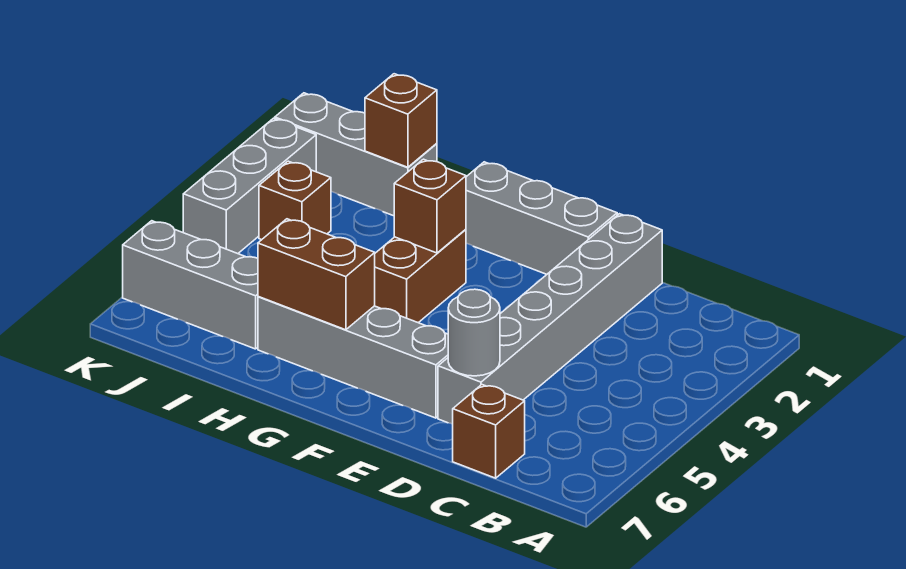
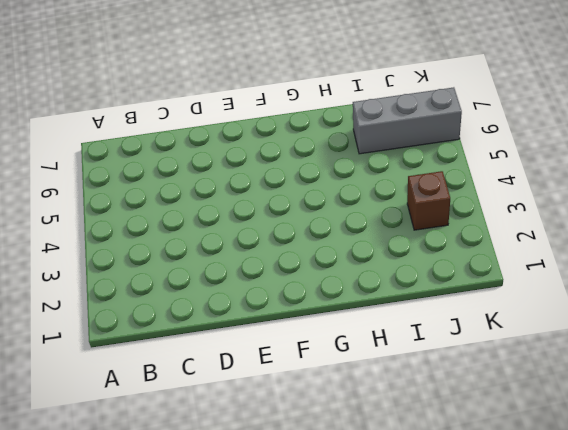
none -> brown 1x1 brick [453,385,525,478]
none -> grey 1x6 brick [438,214,662,424]
none -> grey 1x3 brick [466,162,617,274]

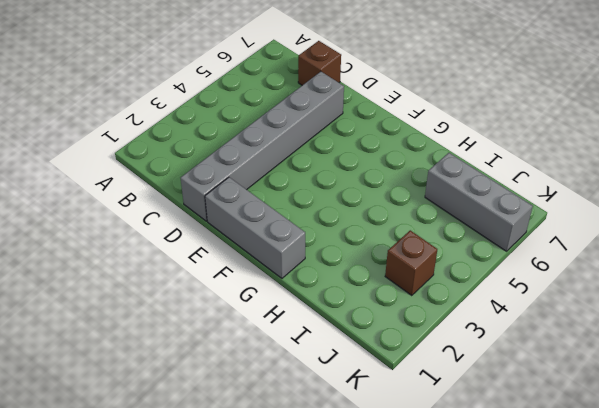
none -> grey 1x4 brick [258,296,448,418]
none -> brown 1x2 brick [375,229,466,323]
none -> grey 1x3 brick [275,93,437,216]

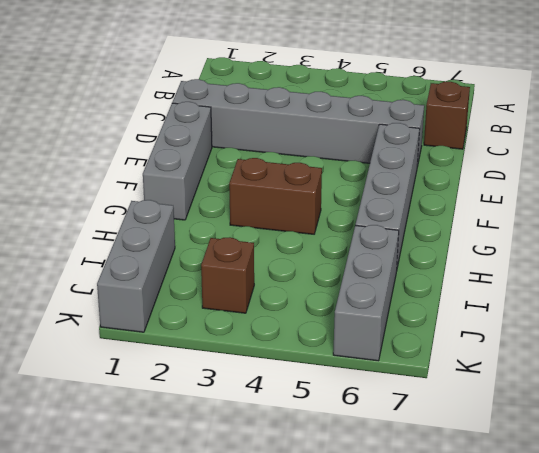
none -> grey 1x3 brick [183,118,316,254]
none -> grey 1x1 round brick [448,289,500,376]
none -> brown 1x1 brick [394,159,466,253]

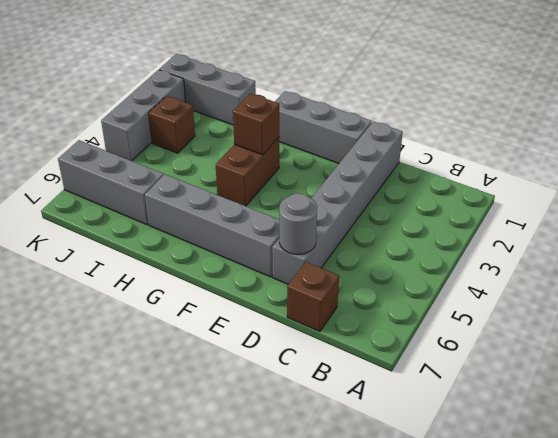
none -> brown 1x2 brick [258,219,375,330]
none -> brown 1x1 brick [365,74,437,167]

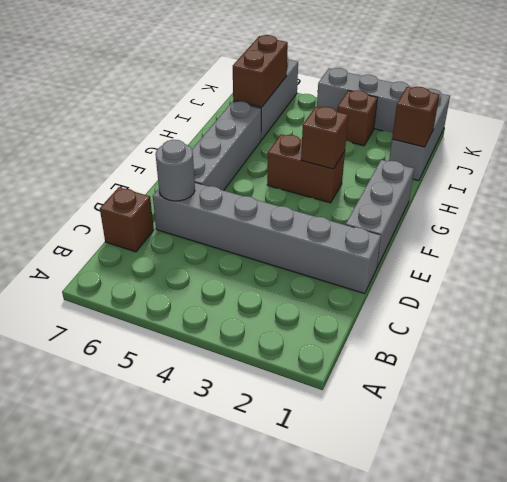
brown 1x2 brick [233,35,288,107] -> brown 1x2 brick moved to [258,219,375,330]

